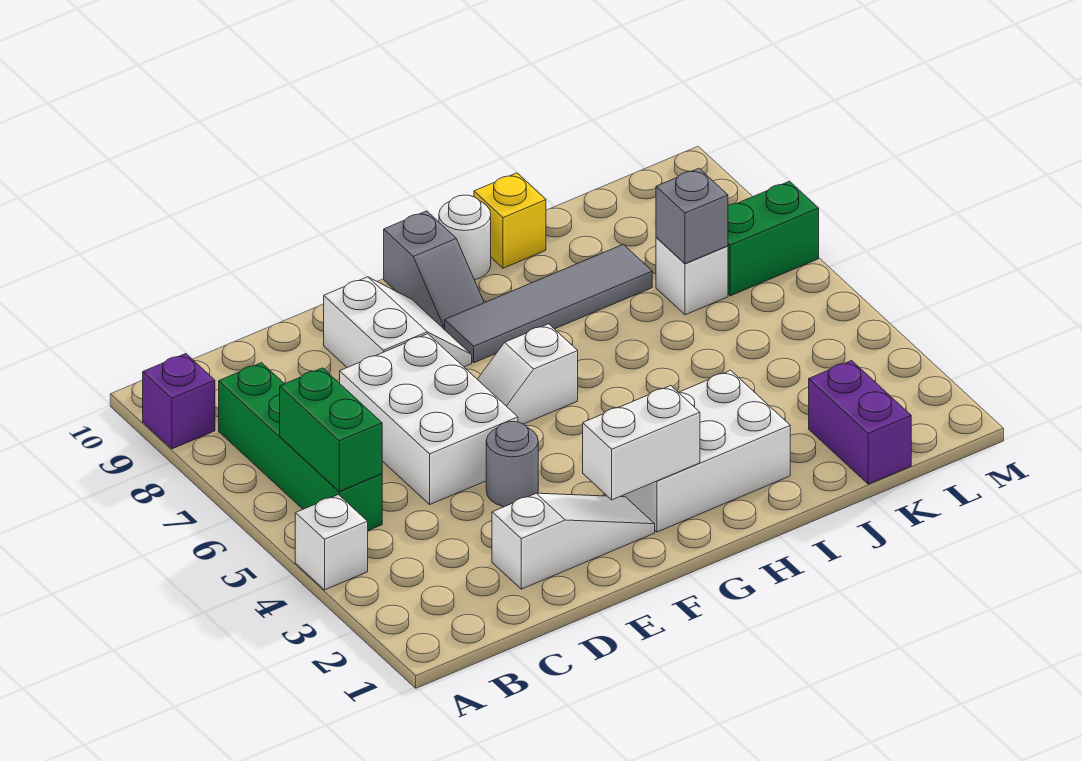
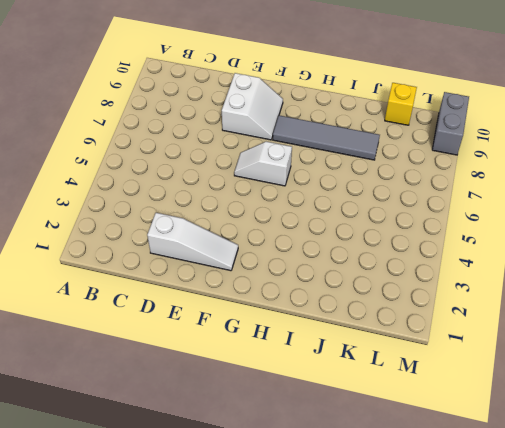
yellow 1x1 brick [385,83,417,125] -> yellow 1x1 brick moved to [474,173,546,268]
grey 1x2 brick [432,92,469,155] -> none
none -> white 1x1 brick [295,495,368,590]
none -> purple 1x1 brick [143,354,215,449]
none -> green 1x4 brick [219,363,382,530]

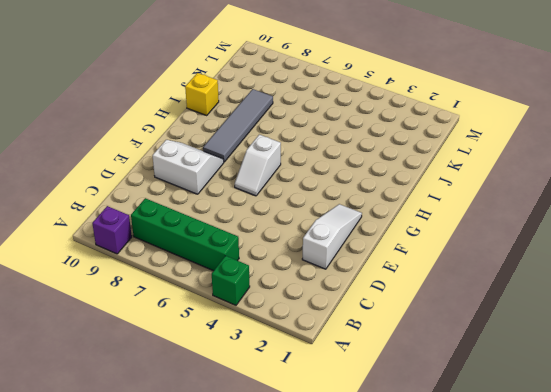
green 1x1 brick [212,256,250,305] -> white 1x1 brick [295,495,368,590]
none -> white 2x3 brick [340,334,518,504]
none -> grey 1x1 round brick [486,422,538,507]
none -> white 2x3 brick [621,370,790,532]

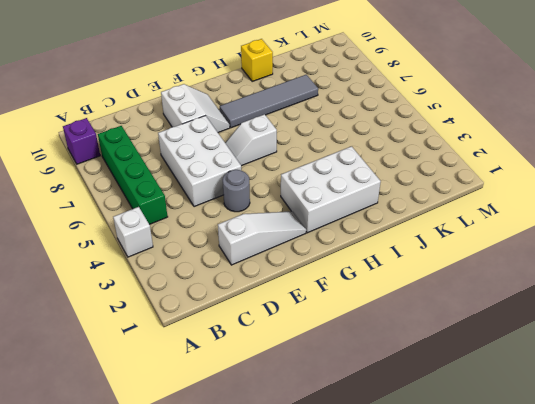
none -> grey 1x2 slope [384,211,484,330]
none -> white 1x1 round brick [439,195,491,280]
none -> purple 1x2 brick [809,361,911,484]

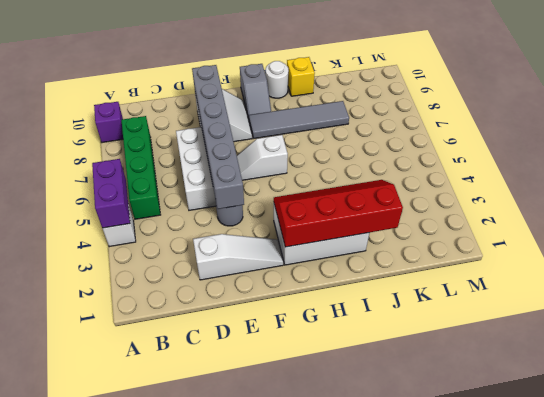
purple 1x2 brick [92,159,130,228] -> purple 1x2 brick moved to [809,361,911,484]
grey 1x6 brick [192,65,244,209] -> none
red 2x4 slope [274,180,403,247] -> white 1x2 brick [583,386,700,500]
none -> white 1x1 brick [656,237,728,315]
none -> green 1x2 brick [728,181,819,296]
none -> green 1x2 brick [280,368,382,491]

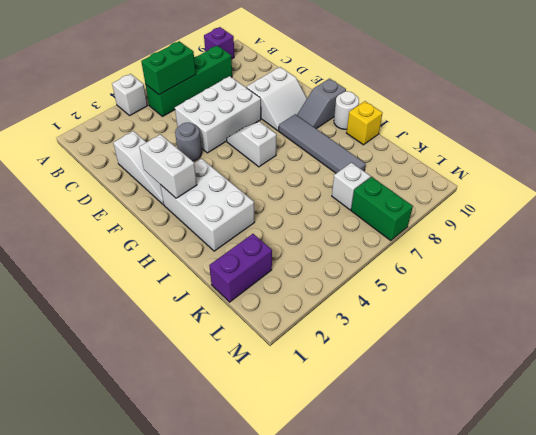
none -> grey 1x1 brick [656,168,728,264]

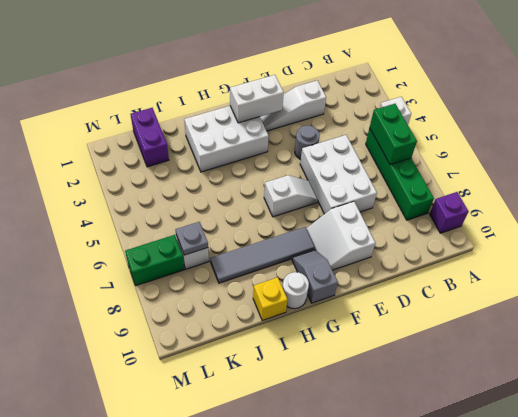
grey 1x1 plate [176,222,208,255] -> grey 1x1 brick [656,168,728,264]

